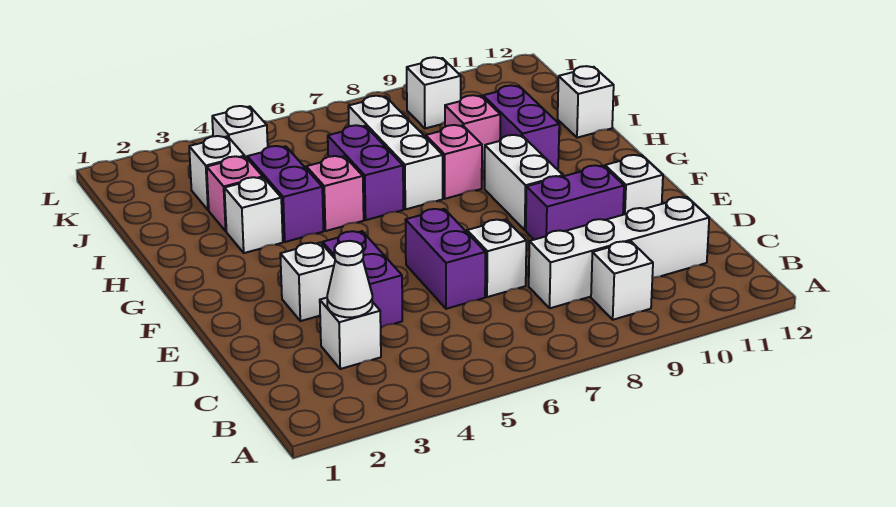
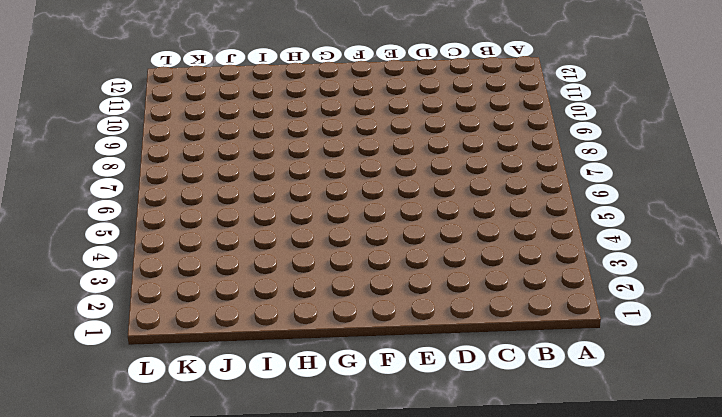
none -> white 1x1 brick [591,241,653,320]
none -> white 1x1 brick [320,298,381,369]
none -> white 1x4 brick [529,197,709,308]

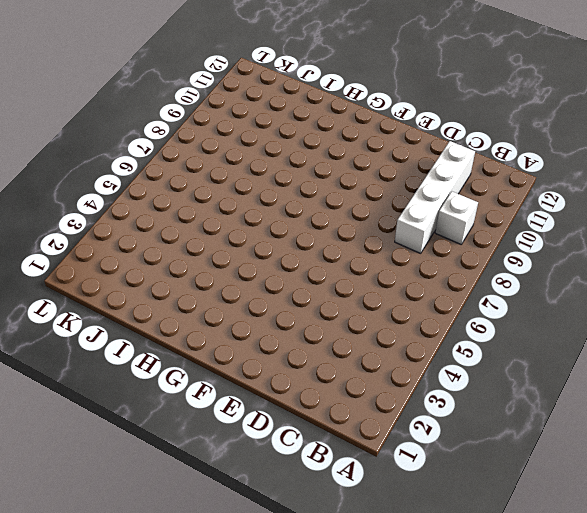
none -> white 1x1 brick [320,298,381,369]
none -> purple 1x2 brick [323,231,402,327]
none -> purple 1x2 brick [406,209,485,309]

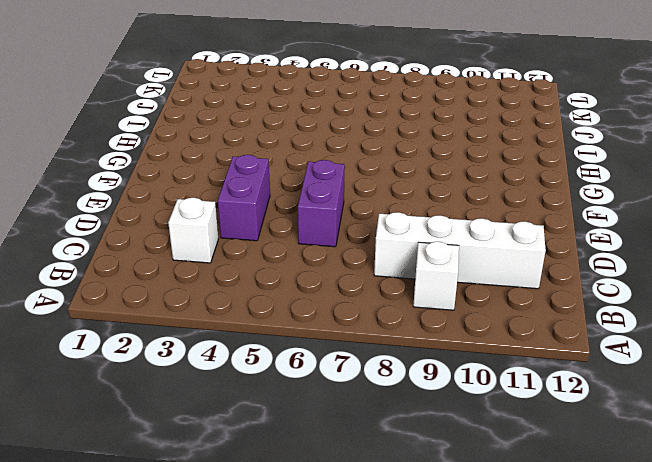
none -> white 1x1 brick [467,220,526,297]
none -> white 1x1 brick [280,242,335,321]
none -> purple 1x2 brick [526,165,624,240]

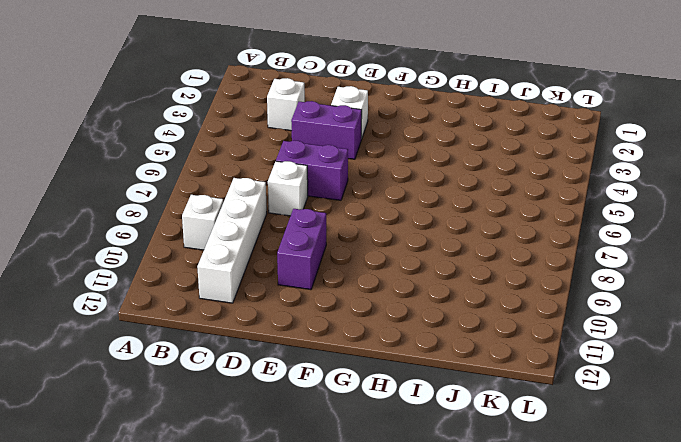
none -> white 1x1 brick [605,155,663,215]
none -> white 1x2 brick [485,135,563,230]
none -> white 1x1 brick [225,177,283,253]

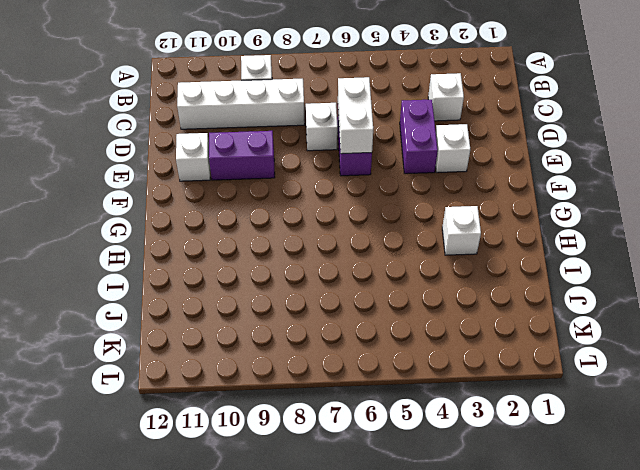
white 1x2 brick [338,77,373,154] -> white 1x2 brick moved to [485,135,563,230]
none -> purple 1x2 brick [247,146,323,242]
none -> pink 1x1 brick [306,156,364,231]
none -> purple 1x2 brick [328,125,403,220]

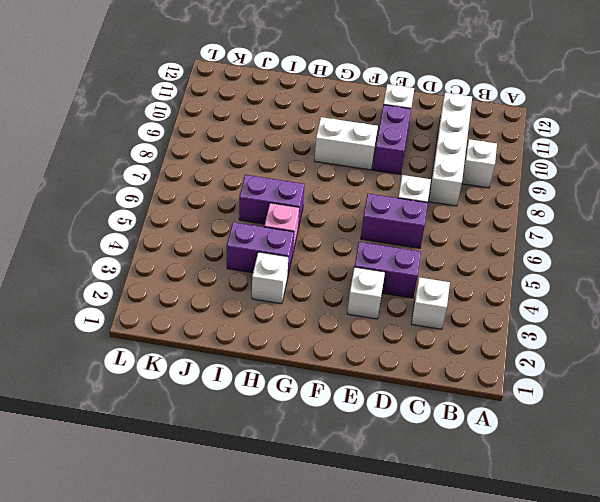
none -> white 1x3 brick [348,96,443,209]
none -> pink 1x1 brick [426,125,482,199]
none -> purple 1x2 brick [483,85,559,169]

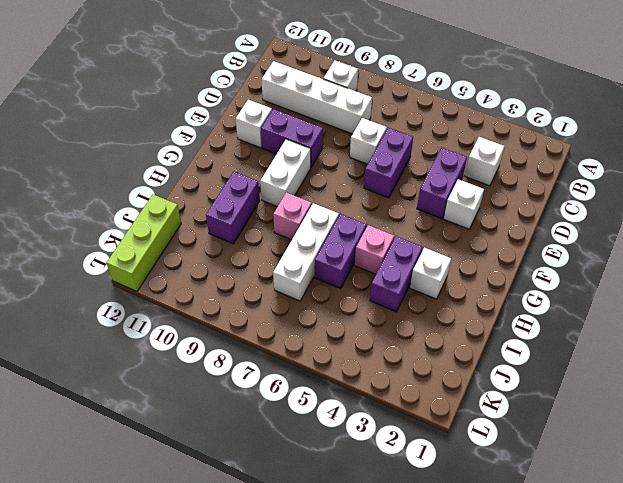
lime 1x3 brick [106,194,181,291] -> none
none -> pink 1x1 brick [207,156,263,231]
none -> pink 1x1 brick [445,95,500,162]
none -> white 1x1 brick [558,66,614,138]

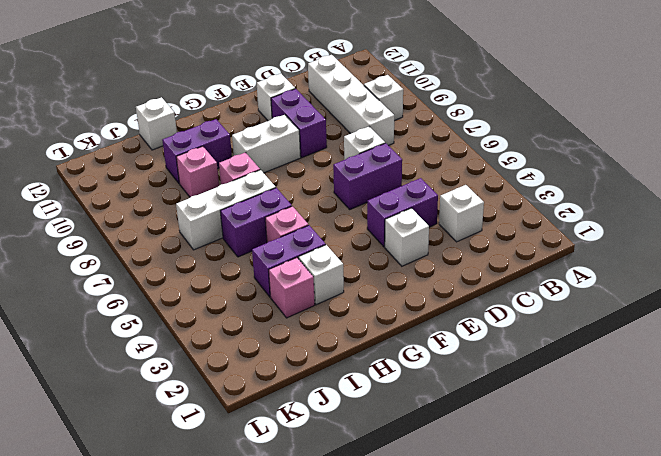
none -> white 1x1 brick [189,136,245,210]
none -> white 1x1 brick [212,106,268,159]
none -> white 1x1 brick [407,57,461,128]

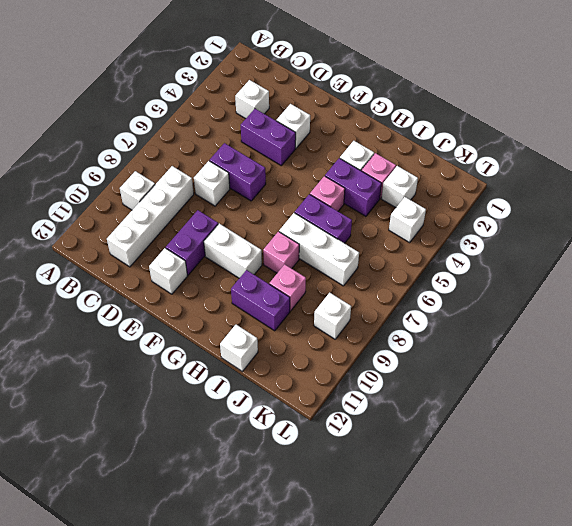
none -> white 1x1 cone [327,241,372,317]

